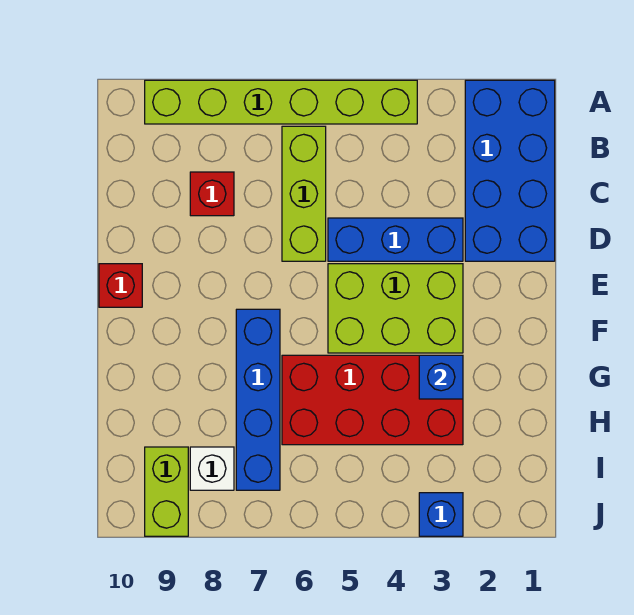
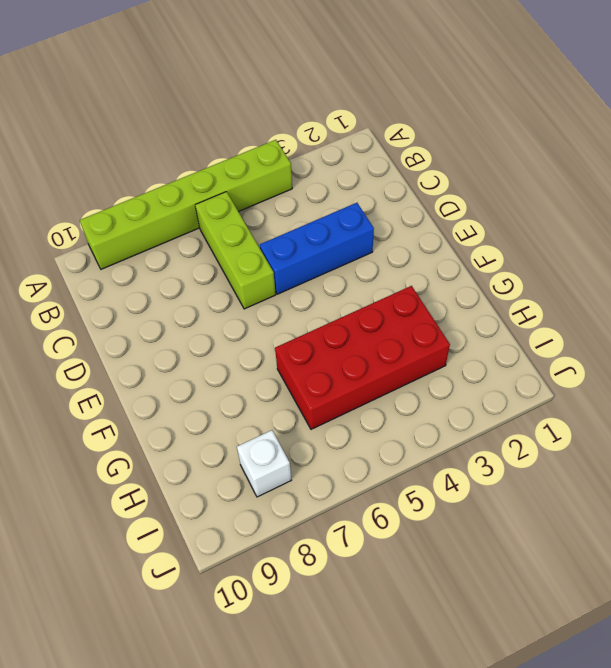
none -> blue 2x4 brick [465,80,555,261]
none -> red 1x1 brick [190,172,234,216]
none -> lime 2x3 brick [328,264,463,353]

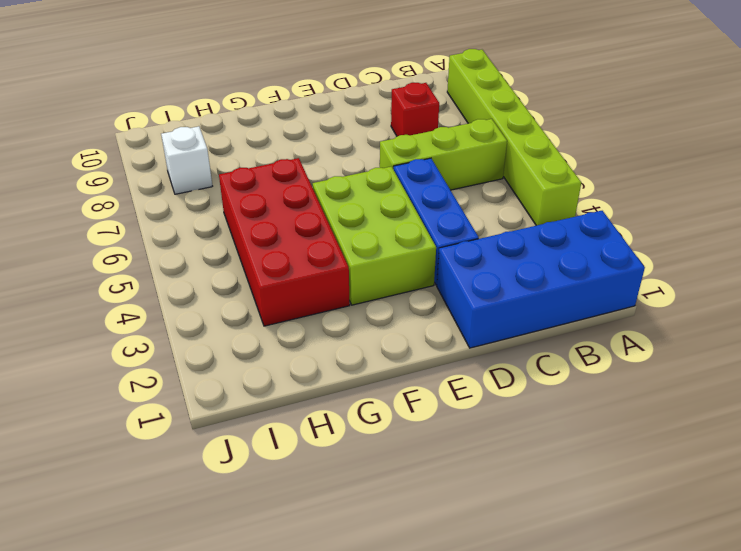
none -> red 1x1 brick [99,264,142,307]
none -> blue 1x4 brick [236,309,280,490]
none -> lime 1x2 brick [145,447,188,536]

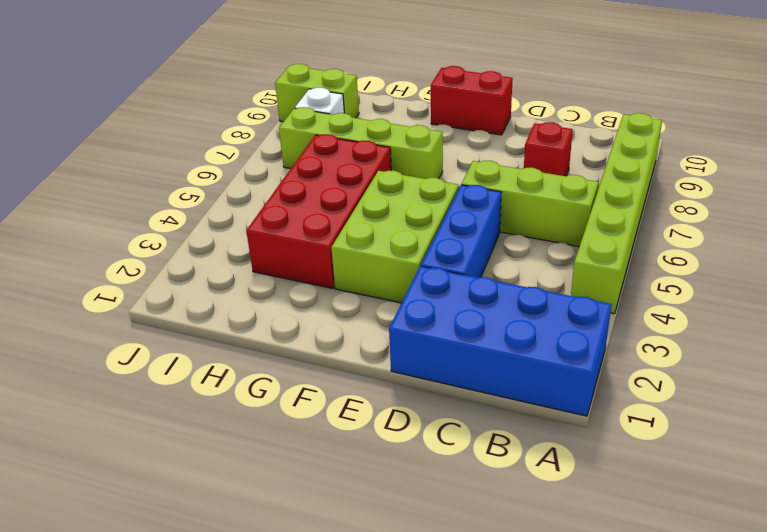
red 1x2 brick [431,66,513,135] -> red 1x1 brick [99,264,142,307]
lime 1x4 brick [279,107,443,179] -> blue 1x4 brick [236,309,280,490]
none -> blue 1x1 brick [419,493,463,536]
none -> blue 1x1 brick [419,355,463,399]

